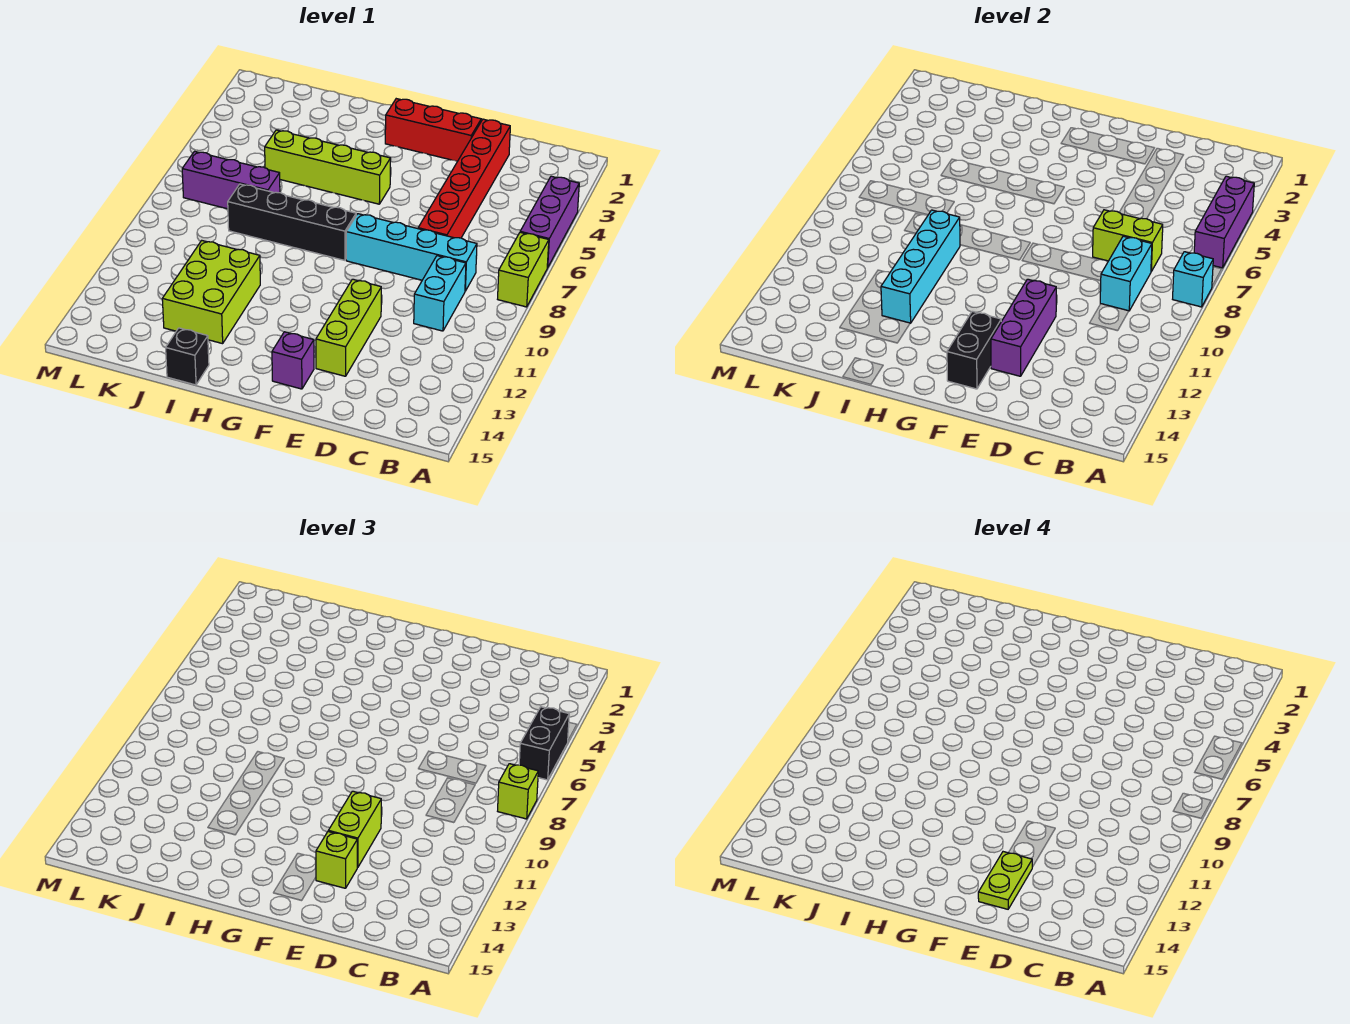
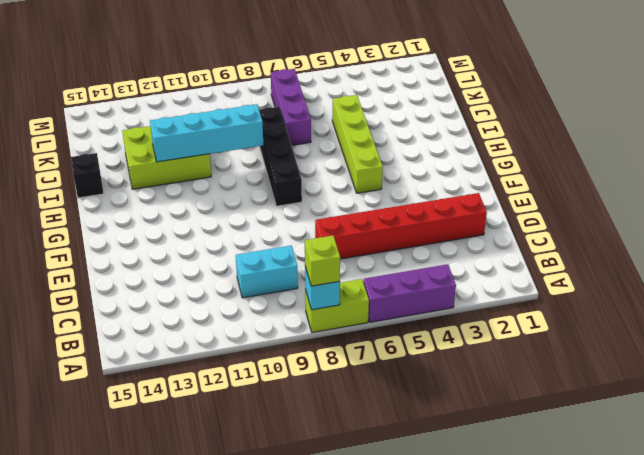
none -> cyan 1x4 brick [346,214,477,291]
none -> red 1x3 brick [385,99,481,161]
none -> lime 1x3 brick [316,279,381,376]

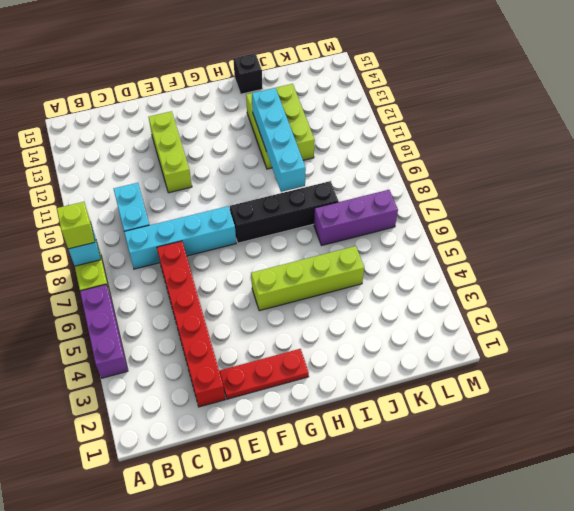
red 1x3 plate [219,349,309,399] -> red 1x3 brick [385,99,481,161]
none -> purple 1x1 brick [272,332,314,389]
none -> purple 1x3 brick [1194,176,1254,268]
none -> lime 1x2 brick [1093,210,1163,271]

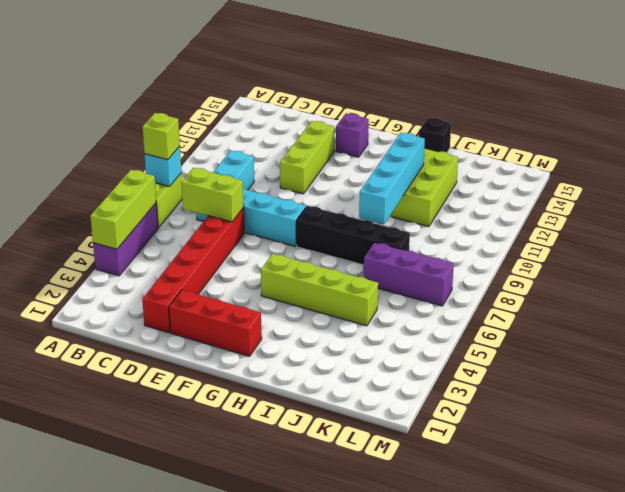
lime 1x3 brick [90,170,156,249] -> purple 1x3 brick [1194,176,1254,268]
none -> cyan 1x2 brick [1100,236,1152,311]
none -> purple 1x3 brick [991,279,1056,376]
none -> black 1x2 brick [947,311,1001,389]

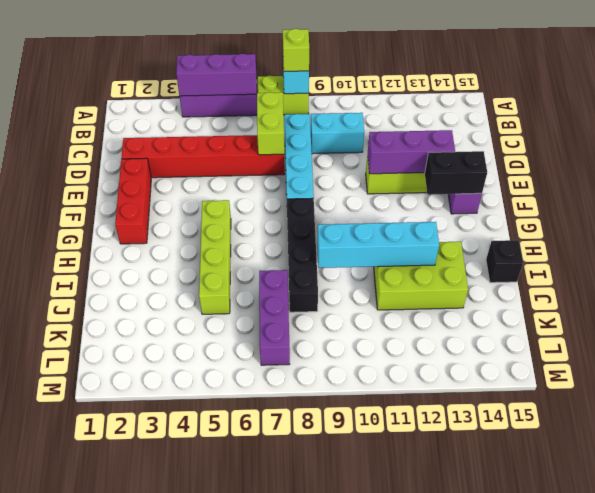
none -> cyan 1x2 brick [1100,236,1152,311]
none -> black 1x2 brick [519,707,569,780]
none -> lime 1x2 brick [328,791,381,867]

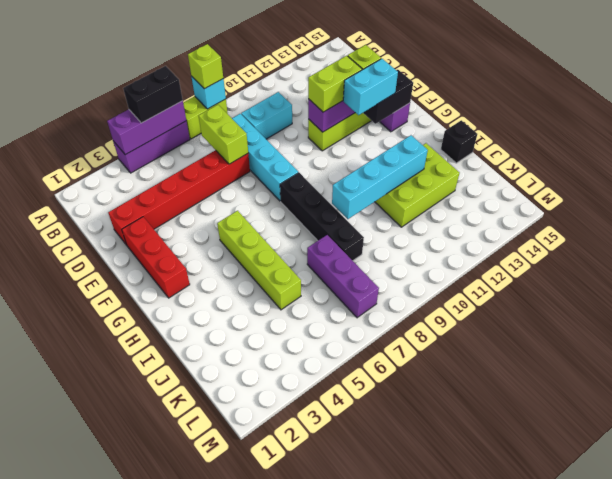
cyan 1x2 brick [343,59,398,115] -> cyan 1x2 brick moved to [1100,236,1152,311]
none -> lime 1x2 plate [978,852,1032,909]

